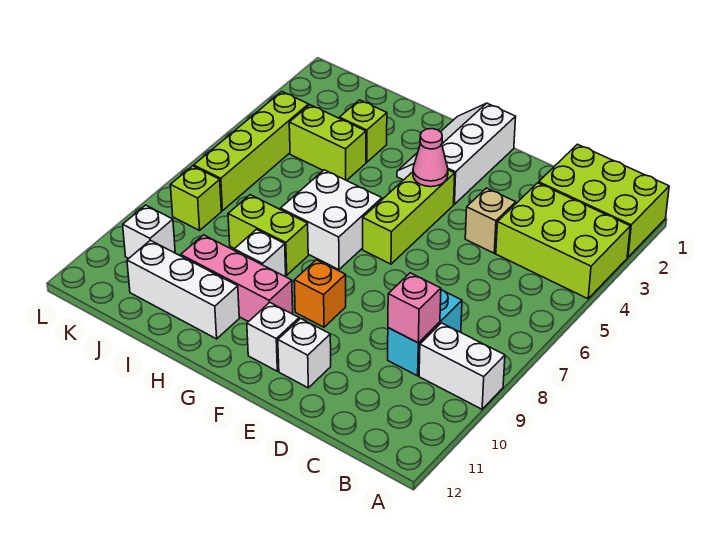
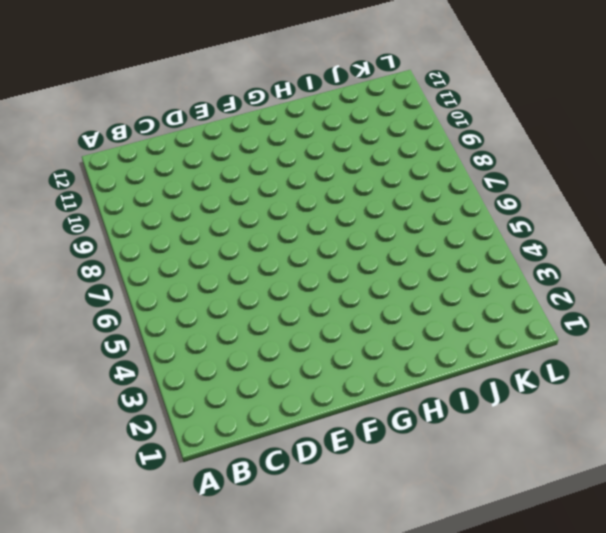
none -> lime 2x3 brick [539,144,669,257]
none -> lime 2x3 brick [496,183,630,299]
none -> white 1x2 brick [419,323,505,409]

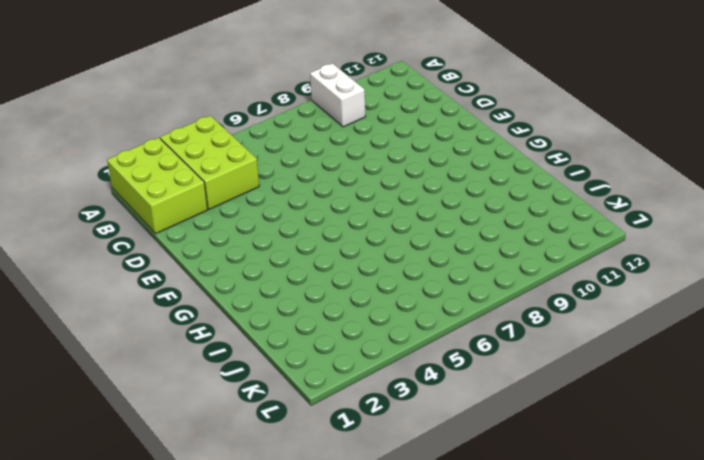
none -> cyan 1x2 brick [388,290,462,376]
none -> tan 1x1 brick [465,188,516,253]
none -> white 1x1 brick [278,318,331,388]

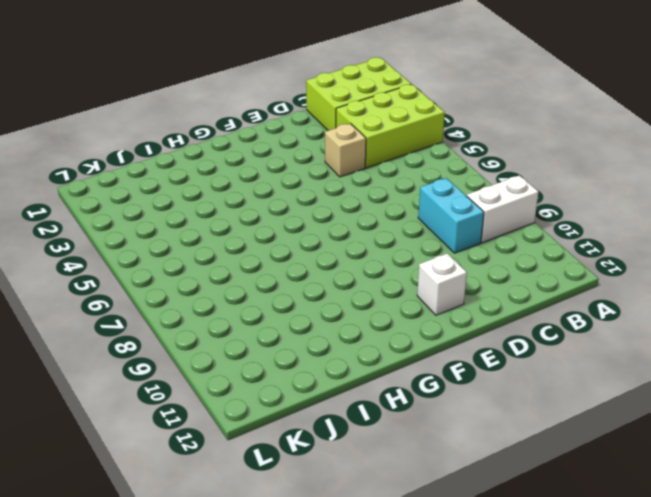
none -> white 2x3 slope [397,103,516,204]
none -> lime 1x3 brick [363,170,455,264]
none -> orange 1x1 brick [294,260,346,327]

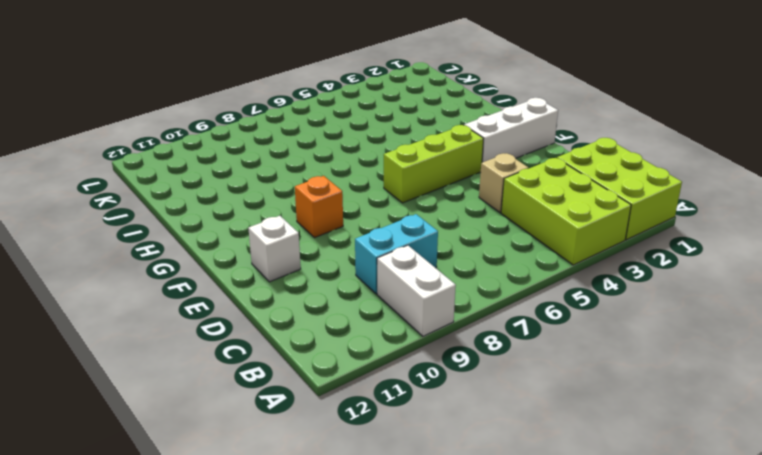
none -> white 1x1 brick [247,303,299,371]
none -> white 2x2 brick [280,170,382,270]
none -> pink 1x3 brick [181,235,293,322]

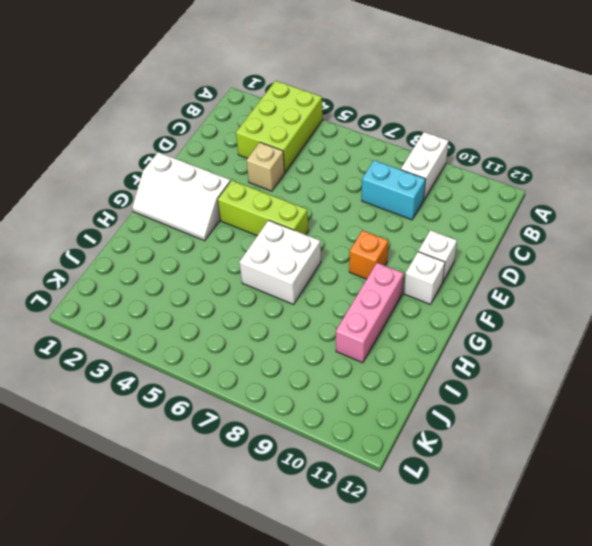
none -> lime 2x3 brick [539,144,669,257]
none -> lime 1x2 brick [228,195,308,275]
none -> white 1x1 brick [234,230,286,277]

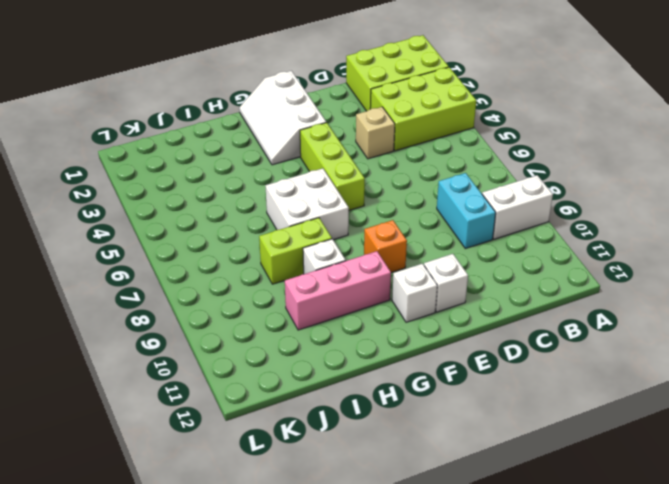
none -> white 1x3 brick [127,240,239,339]
none -> lime 1x1 brick [339,100,387,162]
none -> lime 1x2 brick [289,105,366,181]

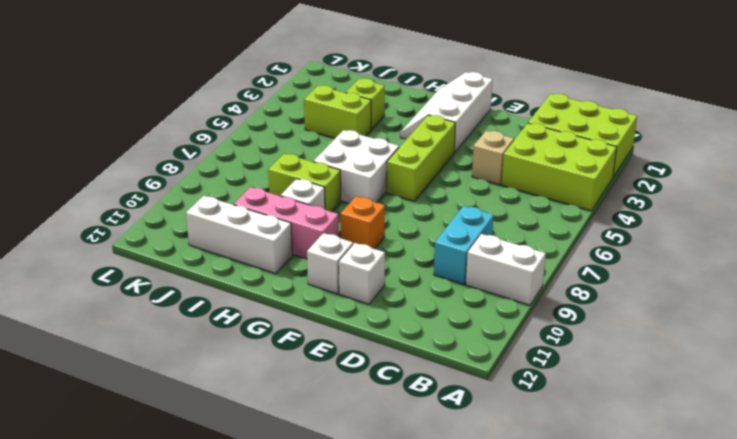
none -> lime 1x4 brick [194,92,309,211]
none -> lime 1x1 brick [170,166,221,230]
none -> white 1x1 brick [123,205,175,259]

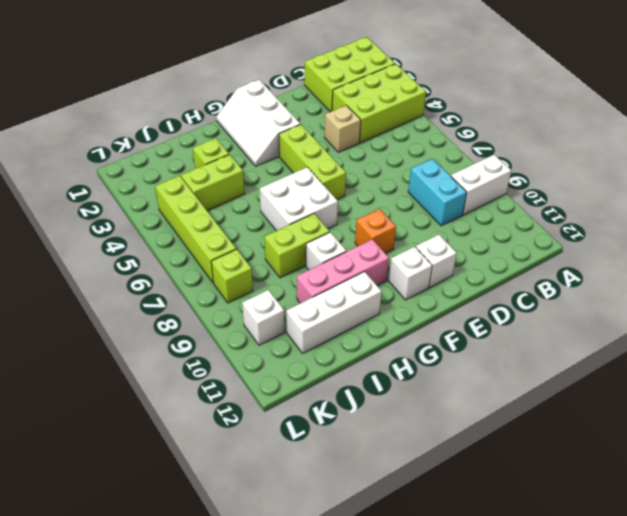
none -> pink 1x1 brick [388,273,441,343]
none -> pink 1x1 cone [413,129,448,187]

